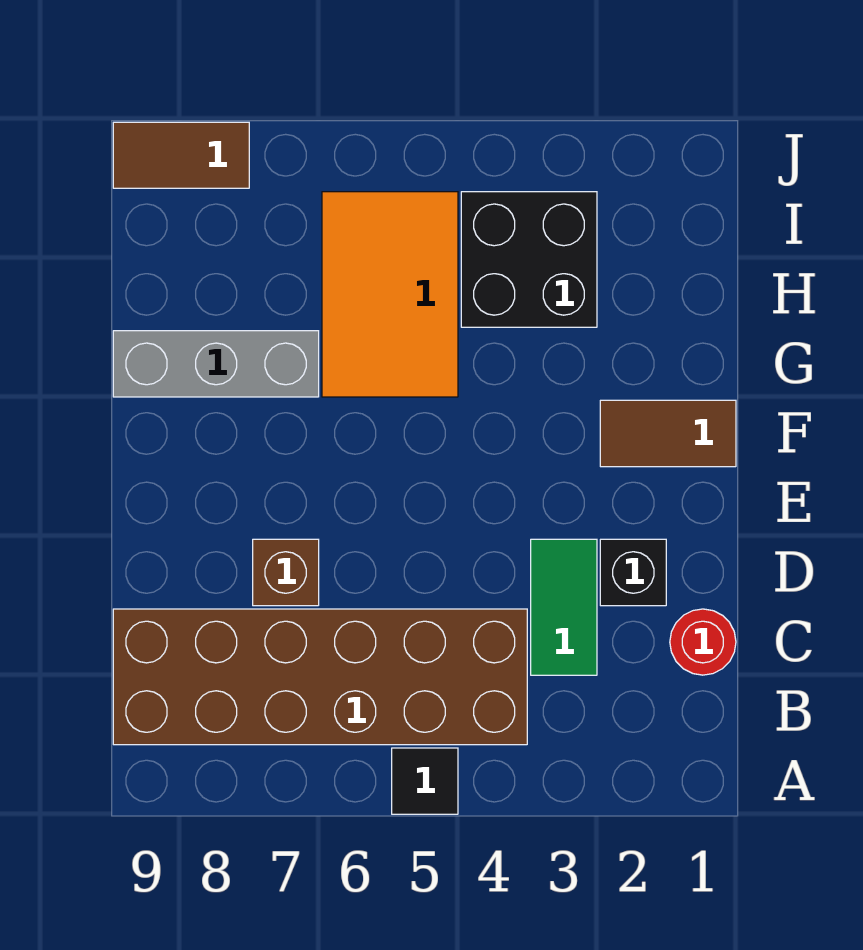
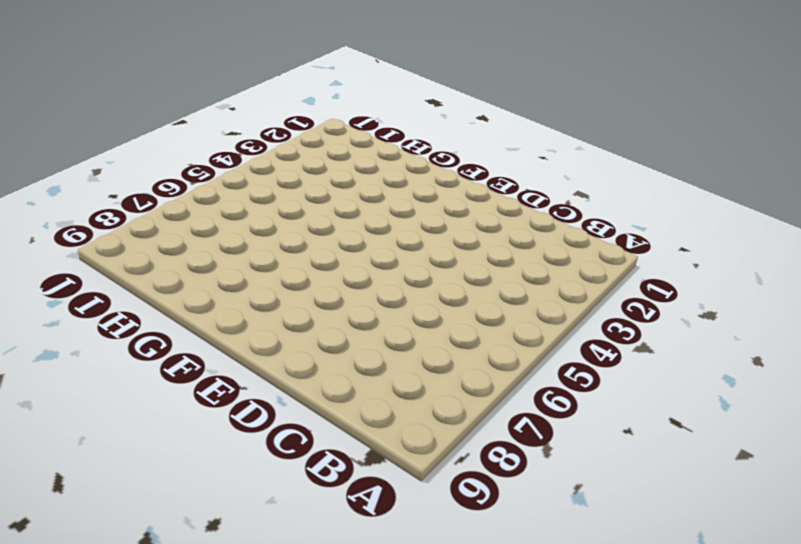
none -> black 1x1 tile [392,748,458,814]
none -> brown 2x6 brick [113,609,527,745]

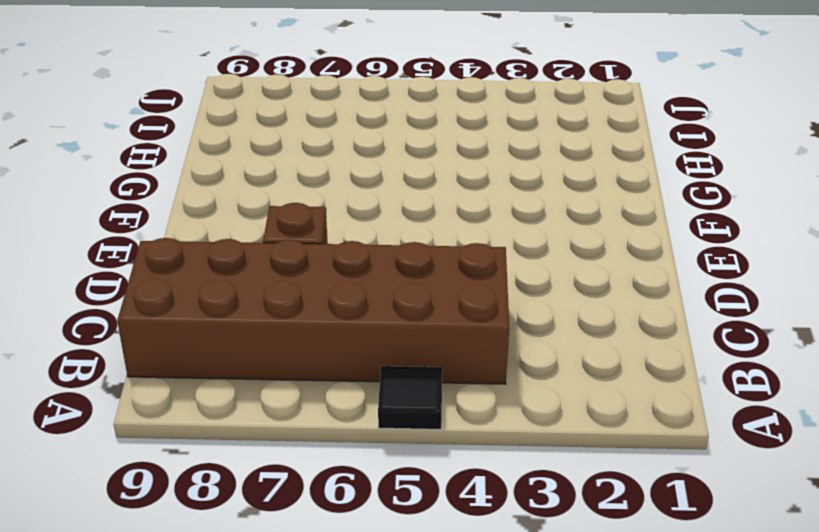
none -> red 1x1 round brick [670,609,736,675]
none -> green 1x2 tile [531,539,597,675]

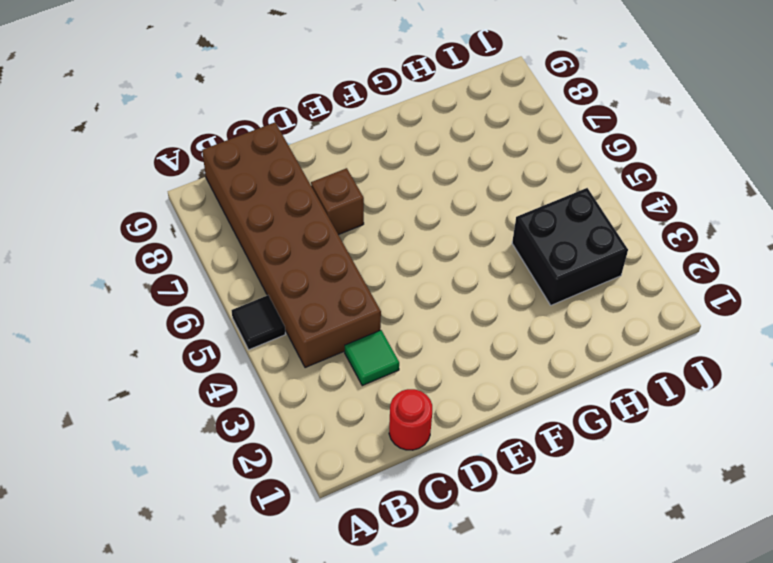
green 1x1 tile [345,330,399,386] -> green 1x2 tile [531,539,597,675]
none -> black 1x1 brick [600,539,666,606]
none -> brown 1x2 tile [600,400,736,467]

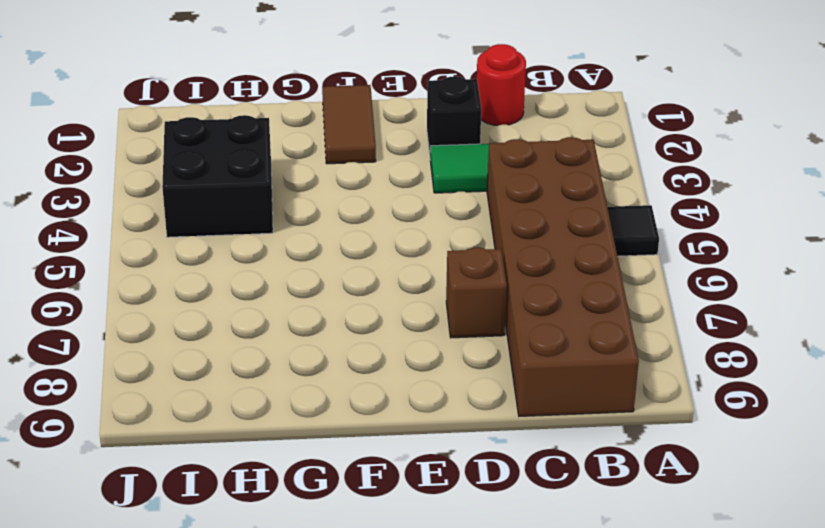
none -> orange 2x3 tile [322,192,458,397]
none -> grey 1x3 brick [113,331,319,397]

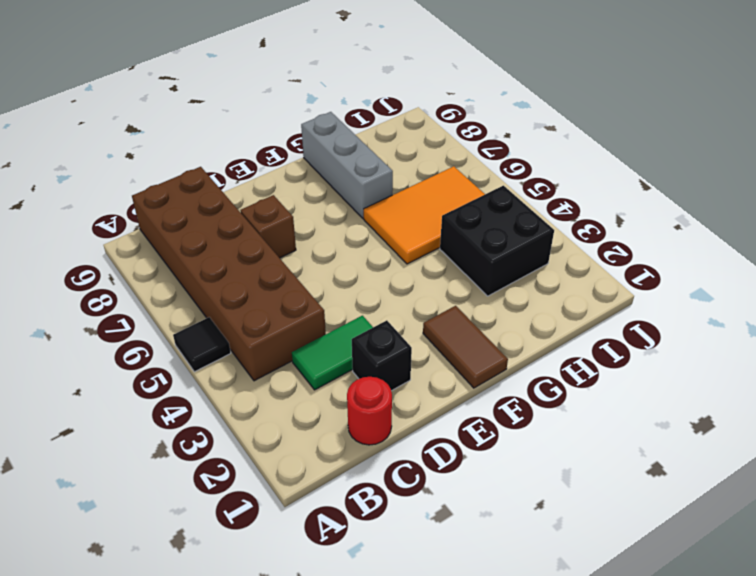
none -> brown 1x2 tile [113,122,249,188]

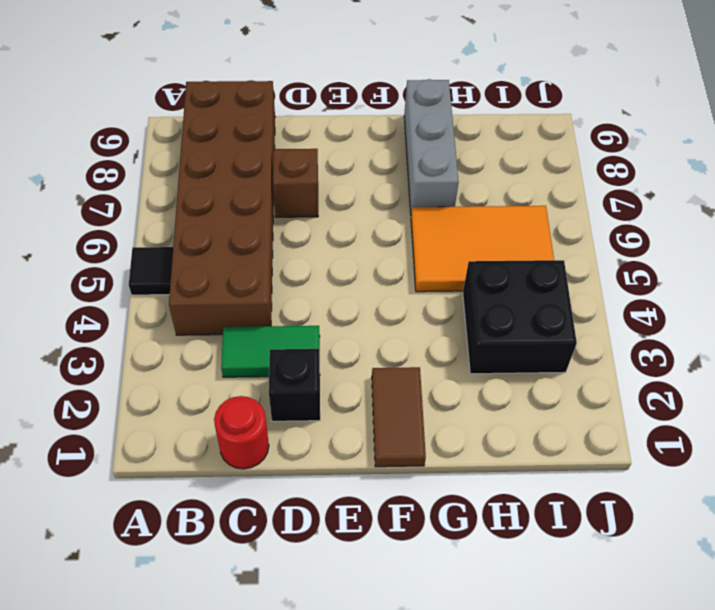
none -> brown 1x2 tile [113,122,249,188]

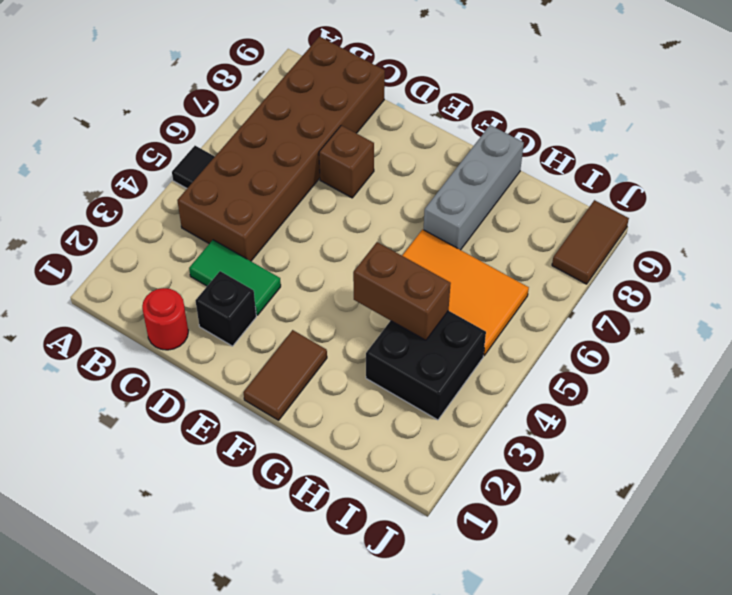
brown 1x2 brick [353,242,451,340] -> none

